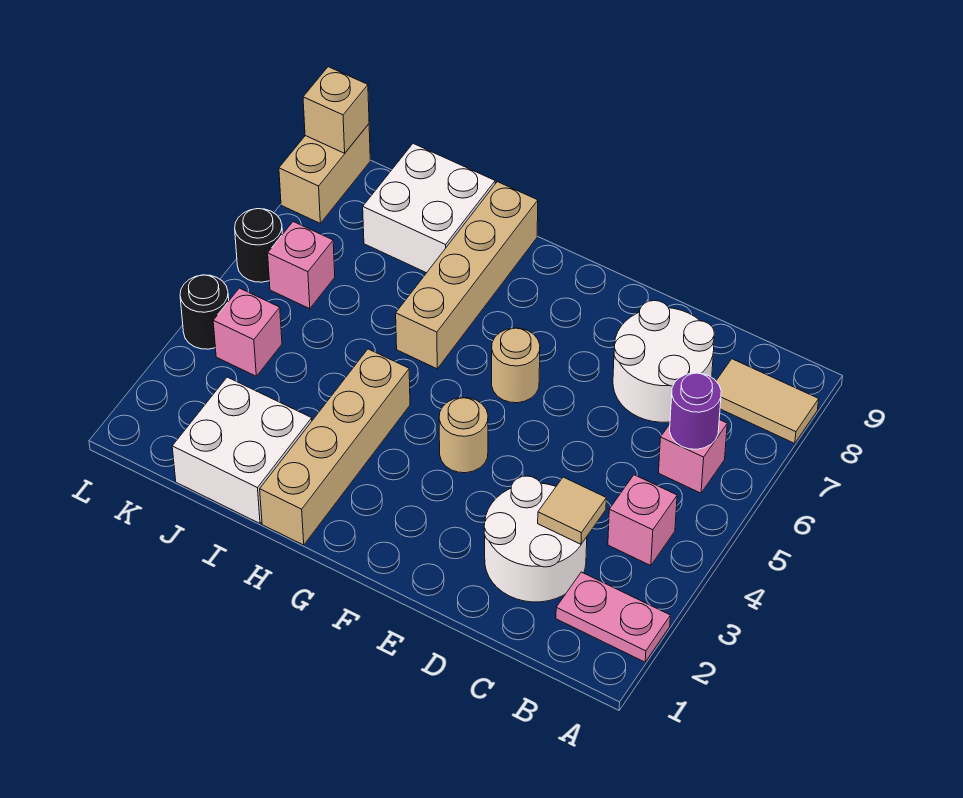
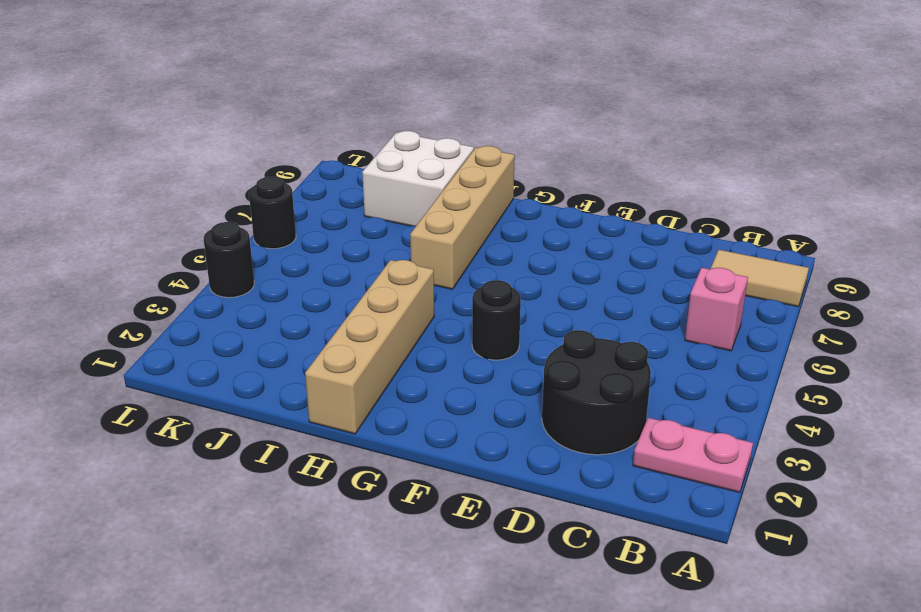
black 2x2 round brick [542,330,651,455] -> white 2x2 round brick [484,476,587,602]
black 1x1 round brick [472,280,521,360] -> tan 1x1 round brick [439,397,488,473]
none -> pink 1x1 brick [608,475,677,566]
none -> white 2x2 round brick [613,301,714,422]
none -> tan 1x1 round brick [492,328,540,403]

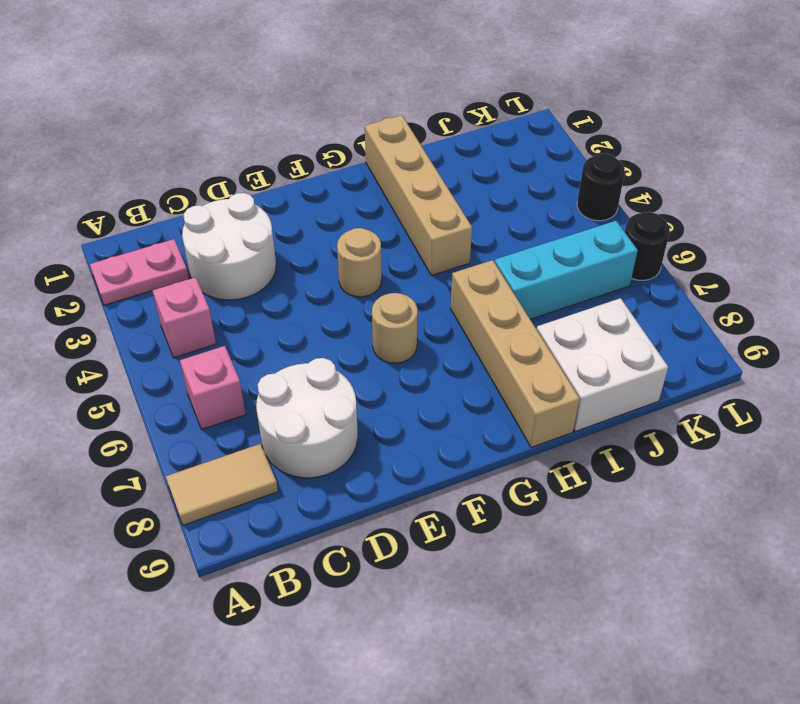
cyan 1x3 brick [495,221,638,319] -> pink 1x1 brick [268,222,335,309]
none -> white 2x2 brick [172,377,312,523]
none -> pink 1x1 brick [213,288,282,376]
none -> tan 1x2 brick [279,124,370,223]

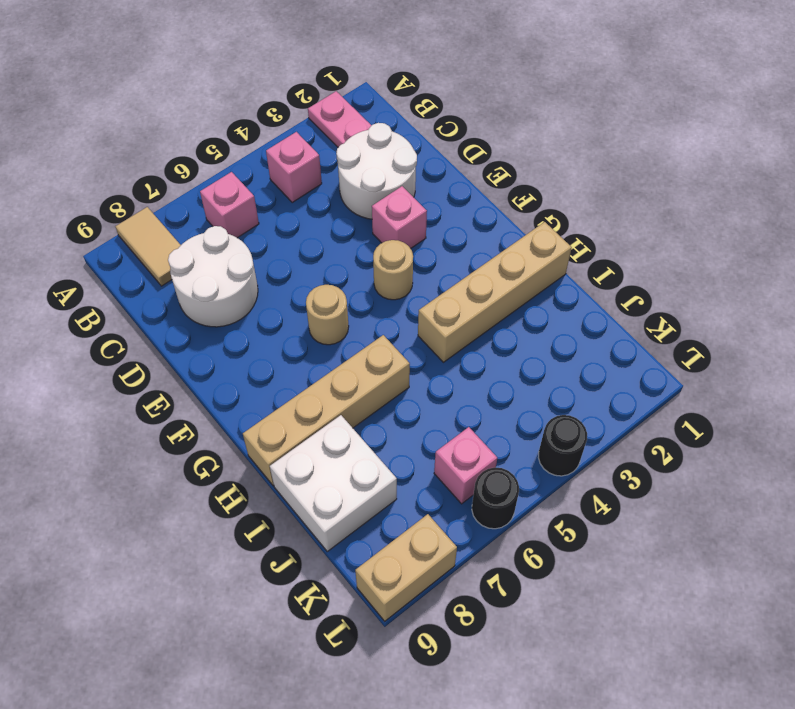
pink 1x1 brick [372,186,427,249] -> pink 1x1 brick moved to [213,288,282,376]
none -> white 2x2 brick [172,377,312,523]
none -> purple 1x1 round brick [670,373,721,449]
none -> tan 1x1 tile [538,477,606,544]

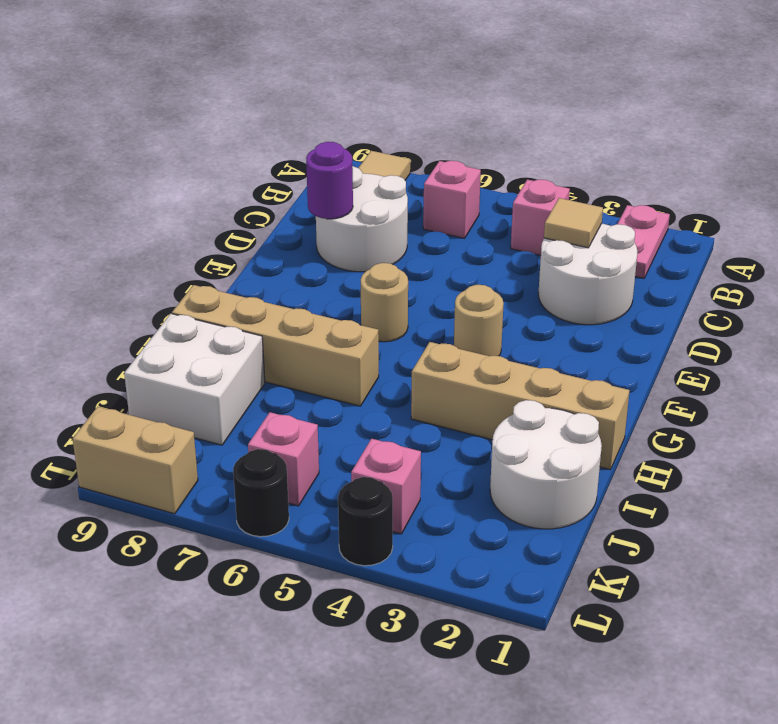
purple 1x1 round brick [306,142,353,219] -> purple 1x1 round brick moved to [670,373,721,449]
white 2x2 round brick [490,400,602,529] -> white 2x2 brick [172,377,312,523]
none -> tan 1x1 brick [303,67,369,153]

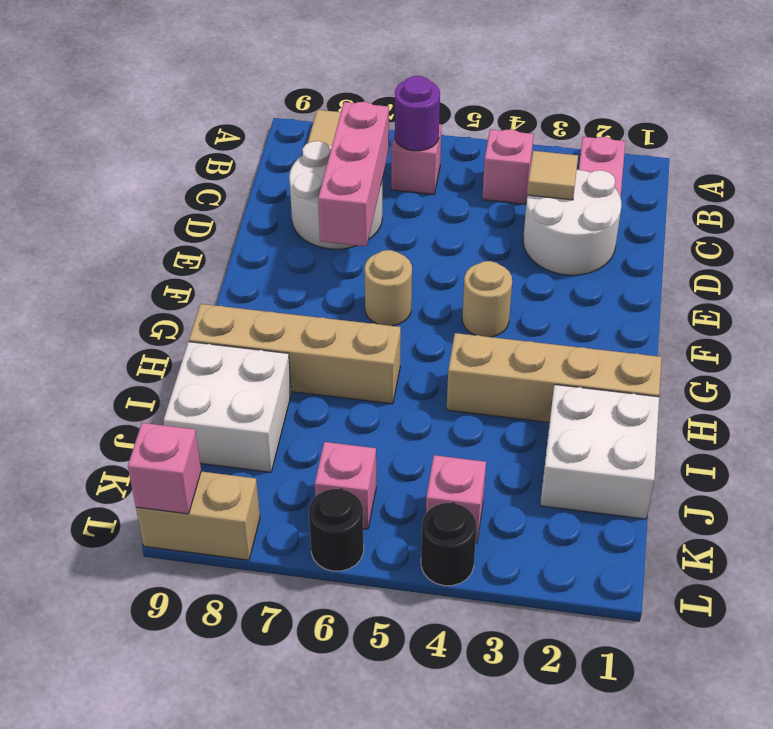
pink 1x3 brick [318,102,389,246] -> none
pink 1x1 brick [128,423,201,514] -> tan 1x1 brick [303,67,369,153]

